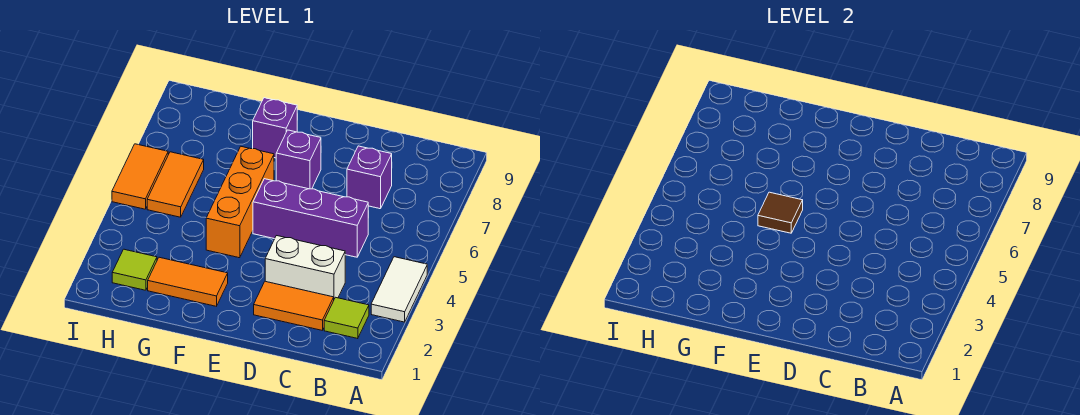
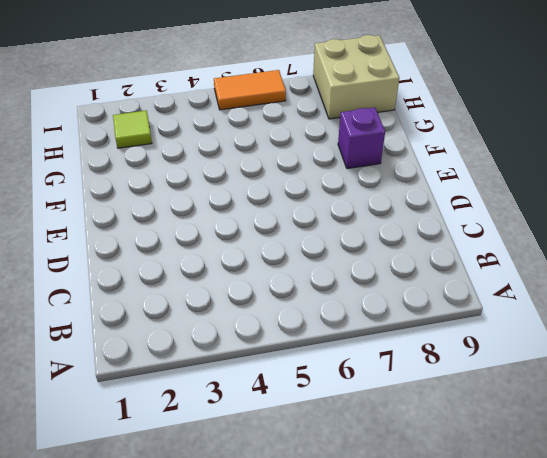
tan 2x2 brick [313,35,399,119] -> none
none -> white 1x2 tile [371,257,427,322]
none -> lime 1x1 tile [324,297,369,339]
none -> orange 1x2 tile [254,281,334,330]

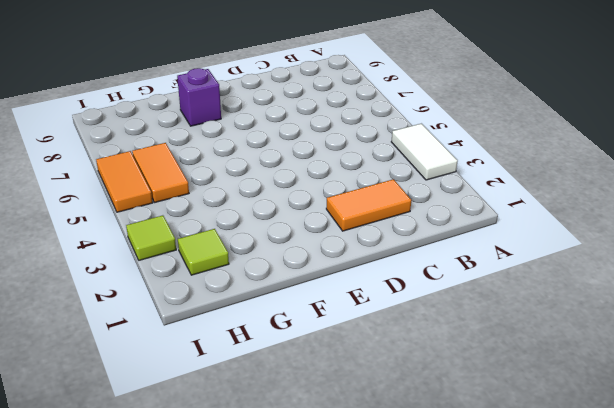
lime 1x1 tile [126,215,176,260] -> lime 1x1 tile moved to [324,297,369,339]
none -> white 1x2 brick [265,236,345,299]
none -> purple 1x3 brick [253,179,368,257]
none -> purple 1x1 brick [347,146,392,209]

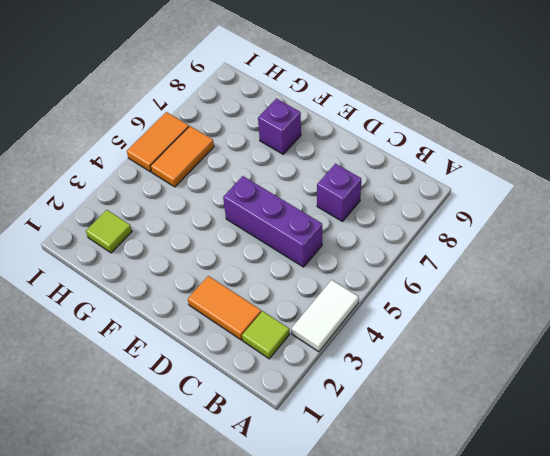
none -> white 1x2 brick [265,236,345,299]
none -> purple 1x1 brick [276,130,321,189]
none -> orange 1x2 tile [148,257,228,306]

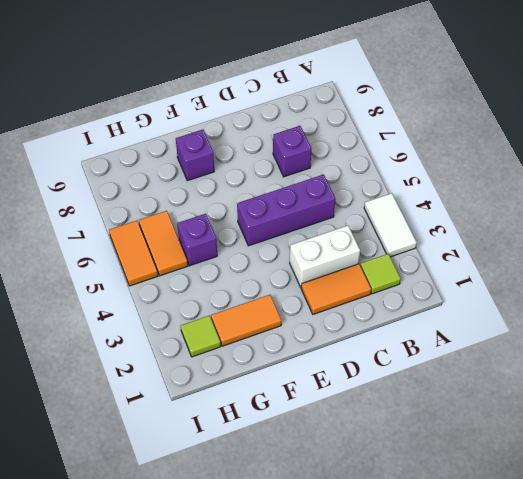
purple 1x1 brick [177,214,217,266] -> purple 1x1 brick moved to [276,130,321,189]
none -> orange 1x3 brick [206,147,274,258]
none -> brown 1x1 tile [758,192,803,233]

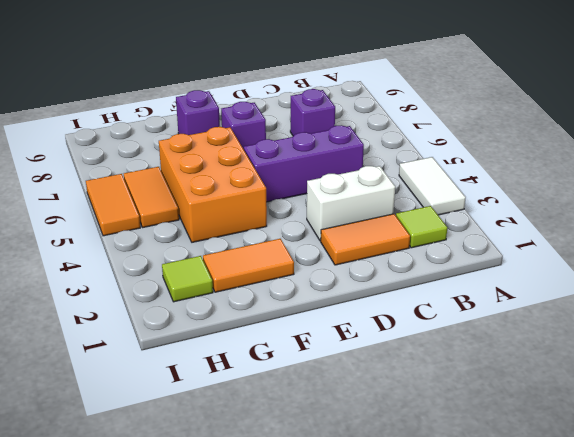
orange 2x3 brick [159,127,267,242] -> orange 1x3 brick [206,147,274,258]
none -> brown 1x1 tile [758,192,803,233]

